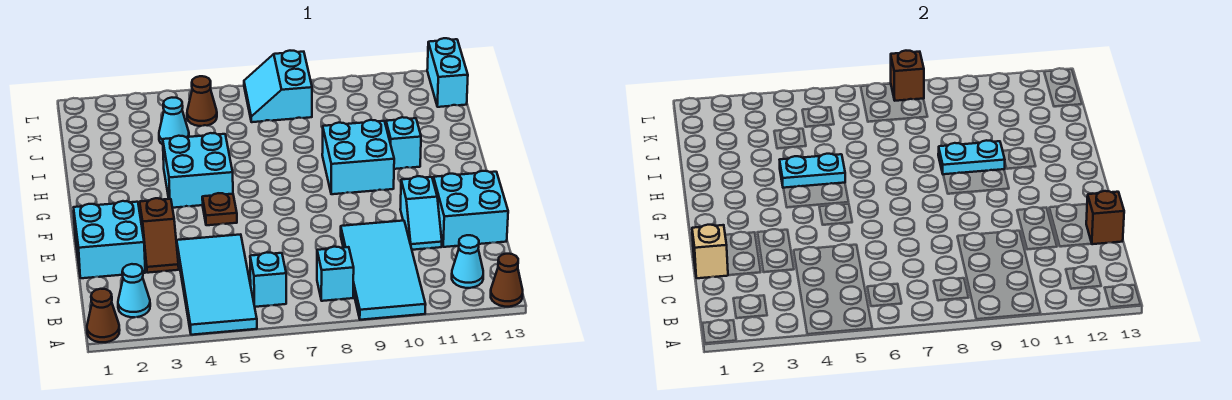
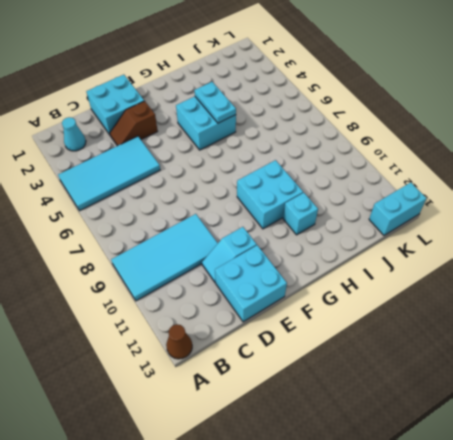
none -> brown 1x1 cone [87,289,120,342]
none -> cyan 1x1 brick [250,252,286,307]
none -> cyan 1x1 brick [317,247,354,301]

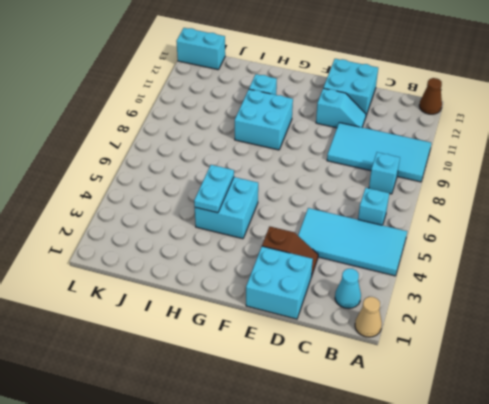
tan 1x1 cone [355,297,382,337] -> brown 1x1 cone [87,289,120,342]
none -> cyan 1x1 cone [452,235,483,288]
none -> brown 1x1 plate [202,193,237,225]
none -> cyan 1x1 cone [159,98,189,145]

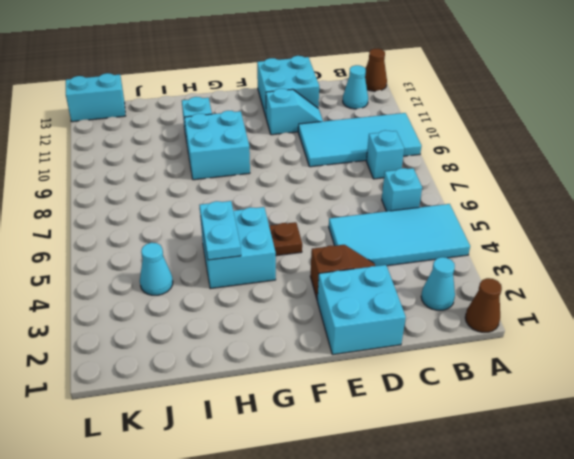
none -> brown 1x1 cone [187,76,217,126]
none -> cyan 2x2 slope [244,51,312,122]
none -> tan 1x1 brick [692,225,728,278]

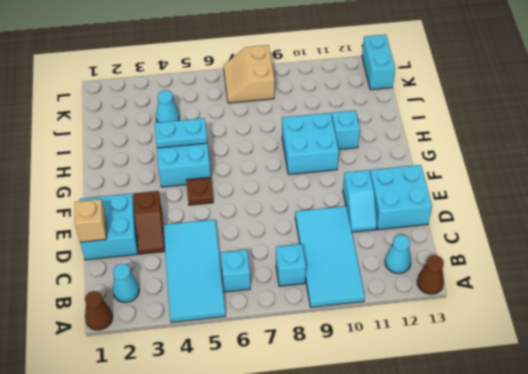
tan 2x2 slope [223,45,274,103] -> cyan 2x2 slope [244,51,312,122]
none -> brown 1x1 cone [187,76,217,126]
none -> brown 1x1 brick [1086,191,1124,244]
none -> cyan 1x2 plate [938,140,1005,174]

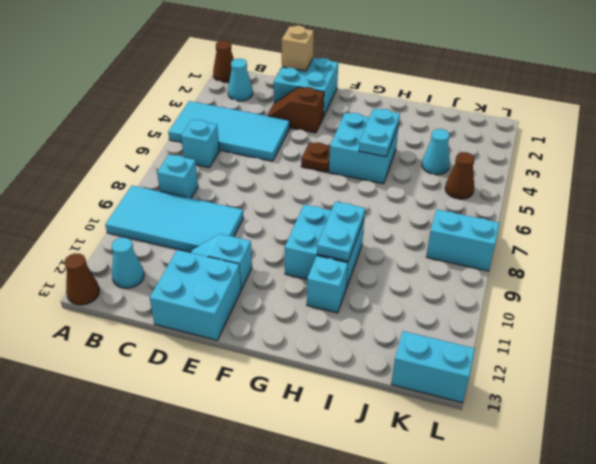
none -> brown 1x1 brick [1086,191,1124,244]
none -> brown 1x1 brick [891,51,924,101]

